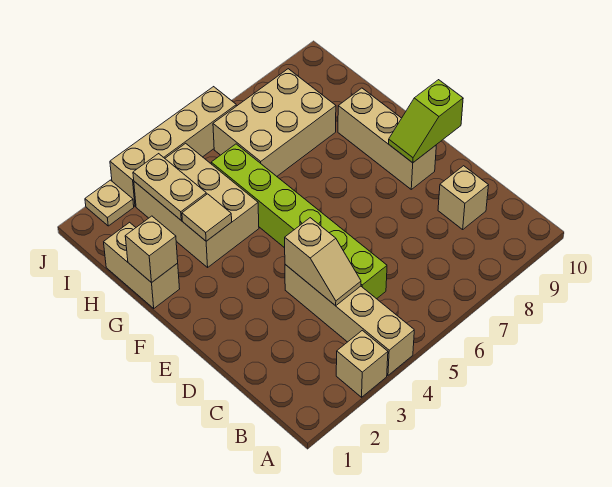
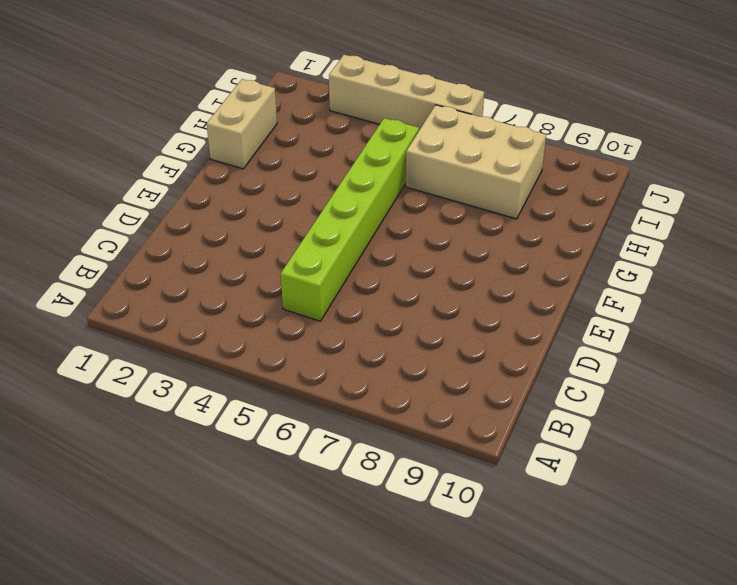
none -> tan 1x1 brick [336,330,388,397]
none -> tan 1x4 brick [285,265,414,375]
none -> tan 1x1 brick [438,166,488,229]

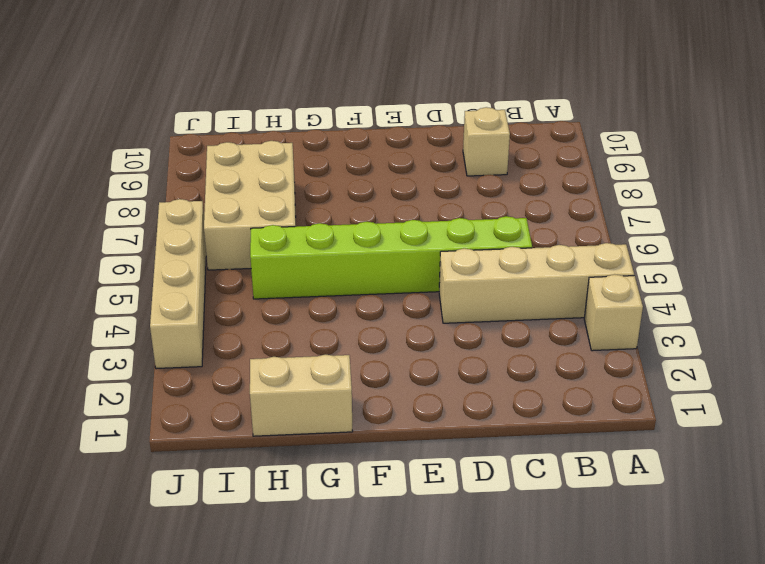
none -> tan 1x3 brick [338,88,436,189]
none -> tan 2x3 brick [134,143,259,267]
none -> tan 1x1 plate [85,180,134,226]

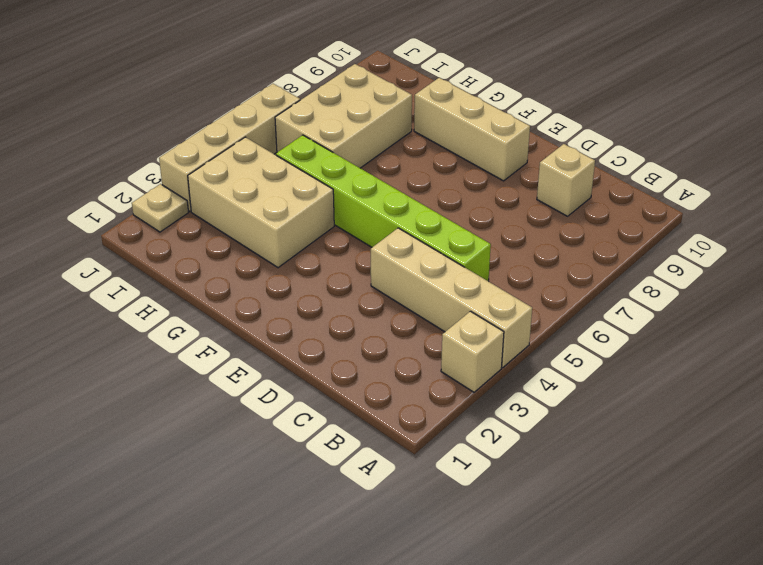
none -> tan 1x2 brick [104,222,180,308]
none -> tan 1x2 slope [285,218,361,306]
none -> lime 1x2 slope [389,80,463,163]

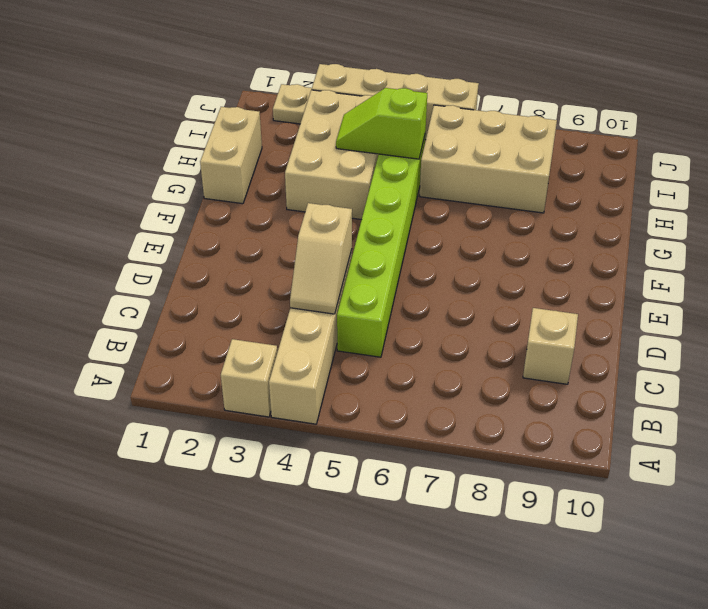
lime 1x2 slope [336,88,427,159] -> lime 1x2 slope moved to [389,80,463,163]
none -> tan 1x3 brick [338,88,436,189]
none -> tan 1x1 brick [125,216,178,283]
none -> tan 1x1 tile [182,194,232,241]

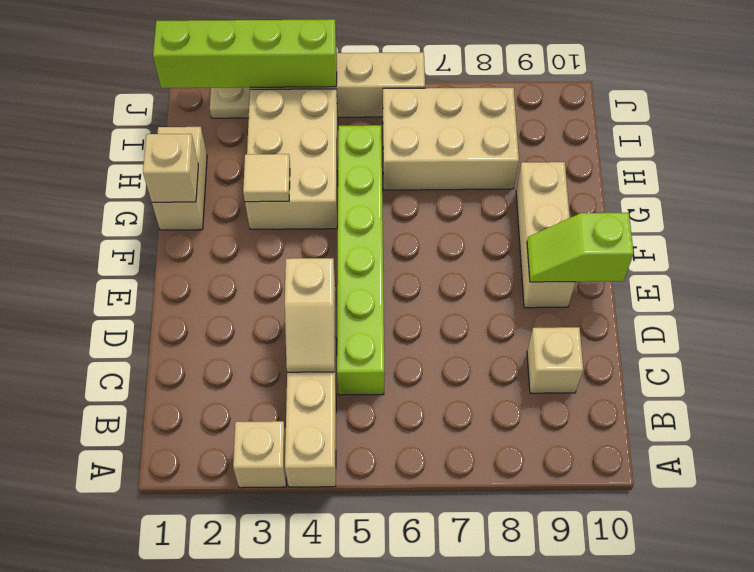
lime 1x4 brick [153,19,337,88] -> none
none -> tan 1x2 plate [133,154,206,220]

